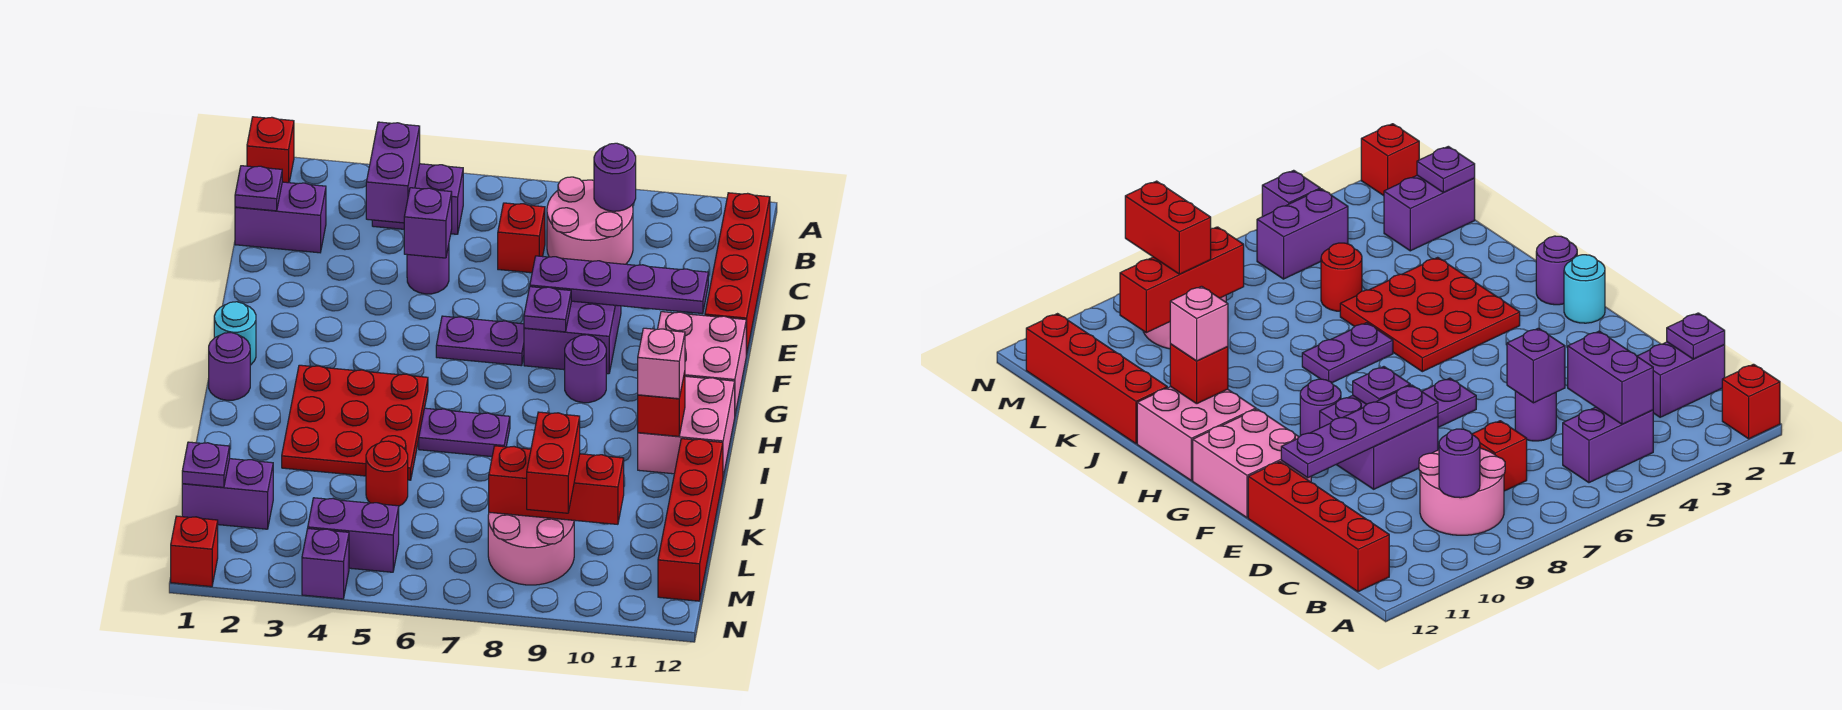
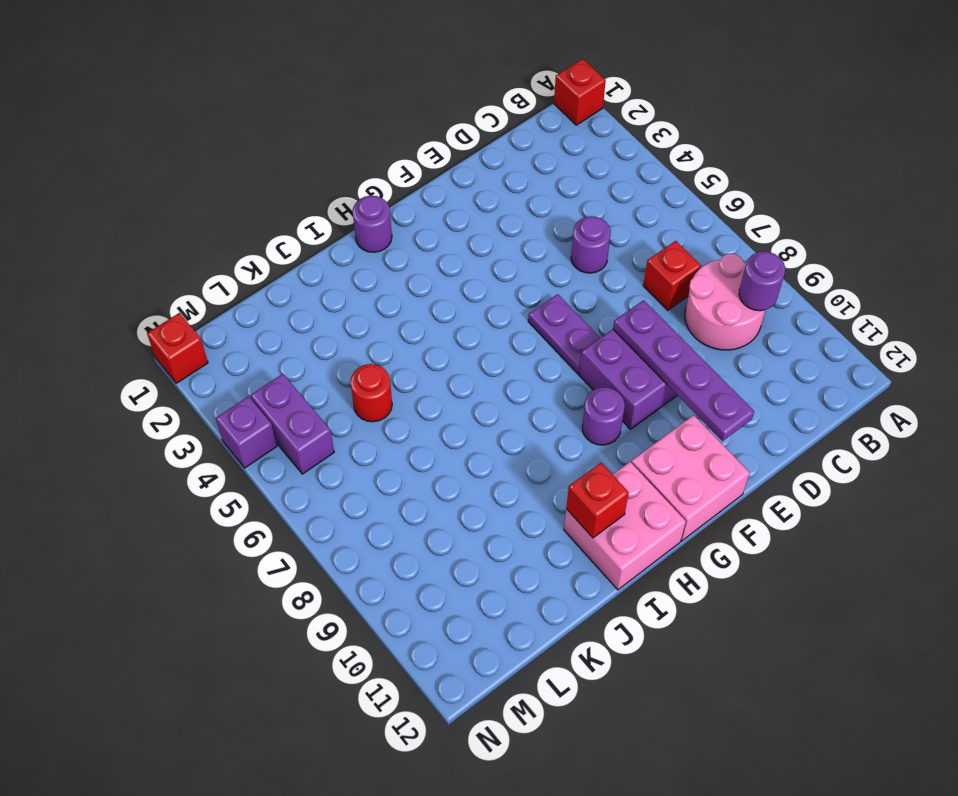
none -> purple 1x2 brick [372,164,463,234]
none -> red 1x4 brick [705,193,770,355]
none -> purple 1x2 brick [235,182,326,253]
none -> cyan 1x1 round brick [214,302,256,365]

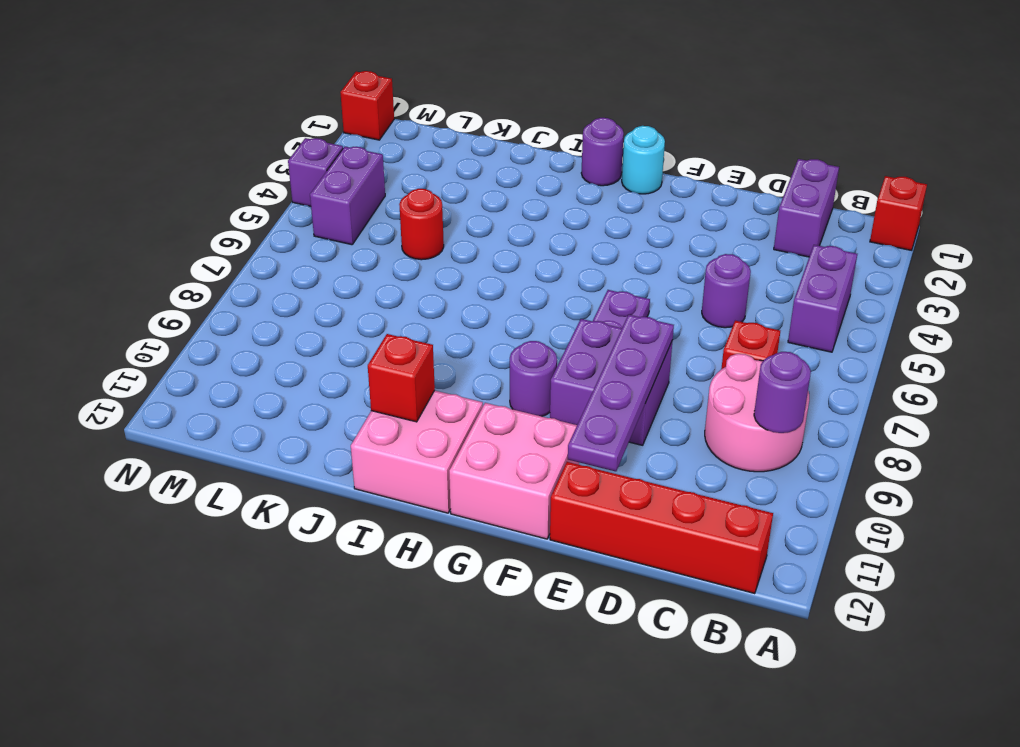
none -> red 3x3 plate [282,365,428,480]
none -> purple 1x2 plate [419,408,510,457]
none -> red 1x4 brick [658,439,723,601]
none -> purple 1x2 brick [182,459,273,529]

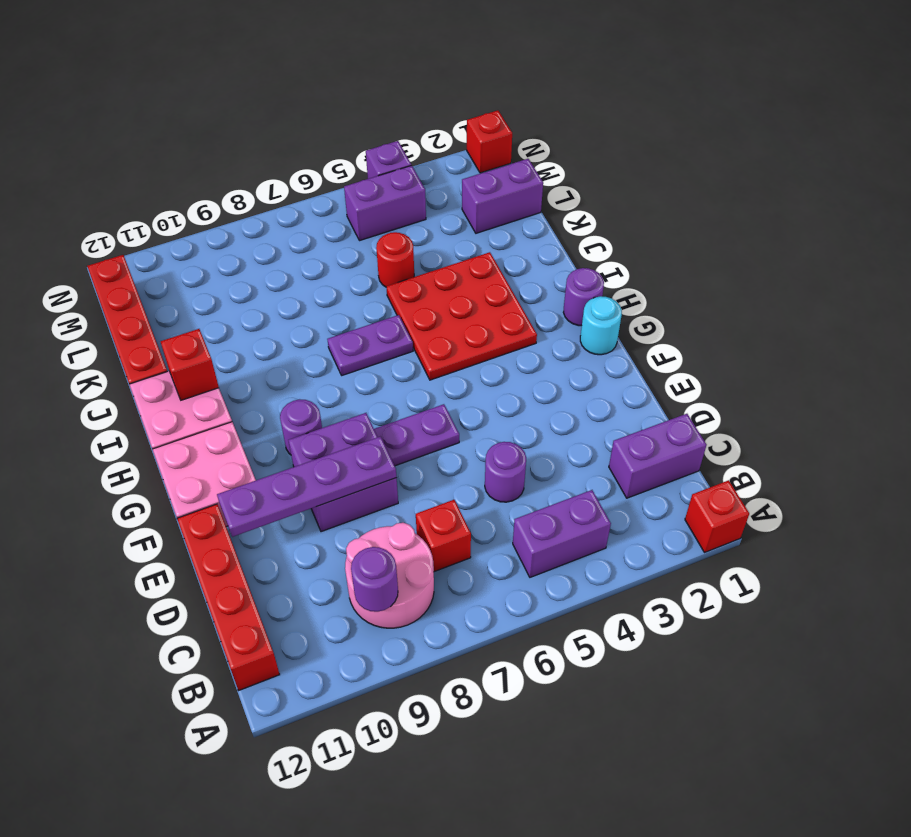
none -> pink 2x2 round brick [488,512,574,585]
none -> purple 1x2 brick [366,122,420,223]
none -> purple 1x1 plate [235,166,282,211]
none -> purple 1x1 brick [404,188,452,258]

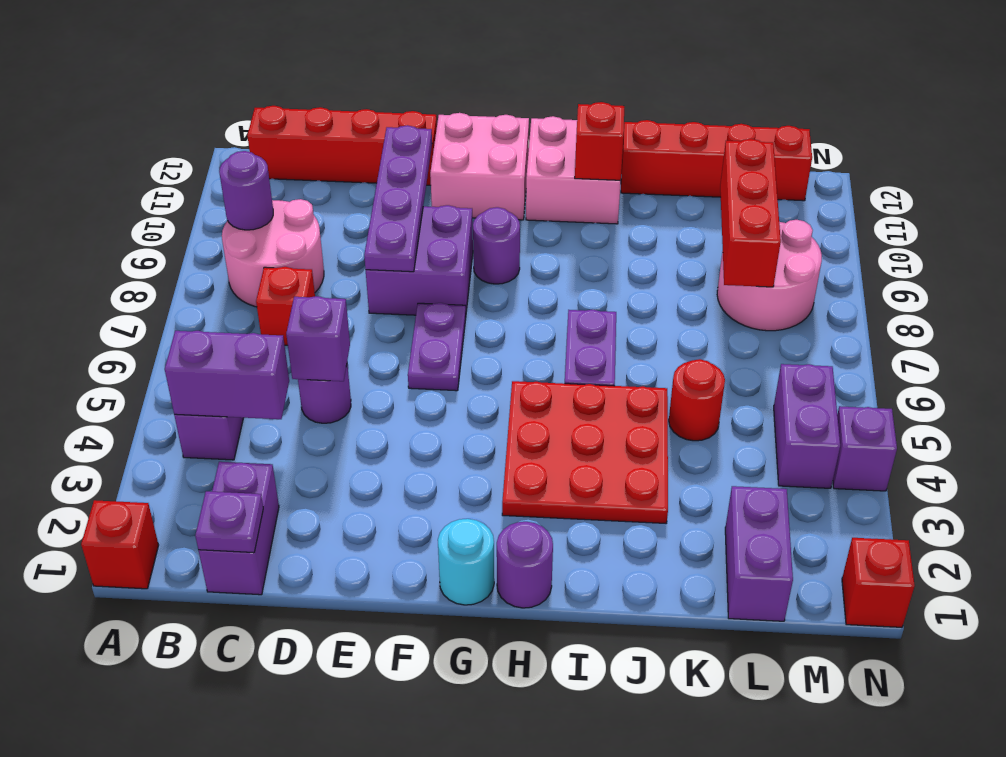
none -> purple 1x1 plate [524,287,571,332]
none -> purple 1x1 plate [182,442,230,487]
none -> pink 1x1 brick [638,328,685,399]
none -> red 1x2 brick [527,412,580,513]

